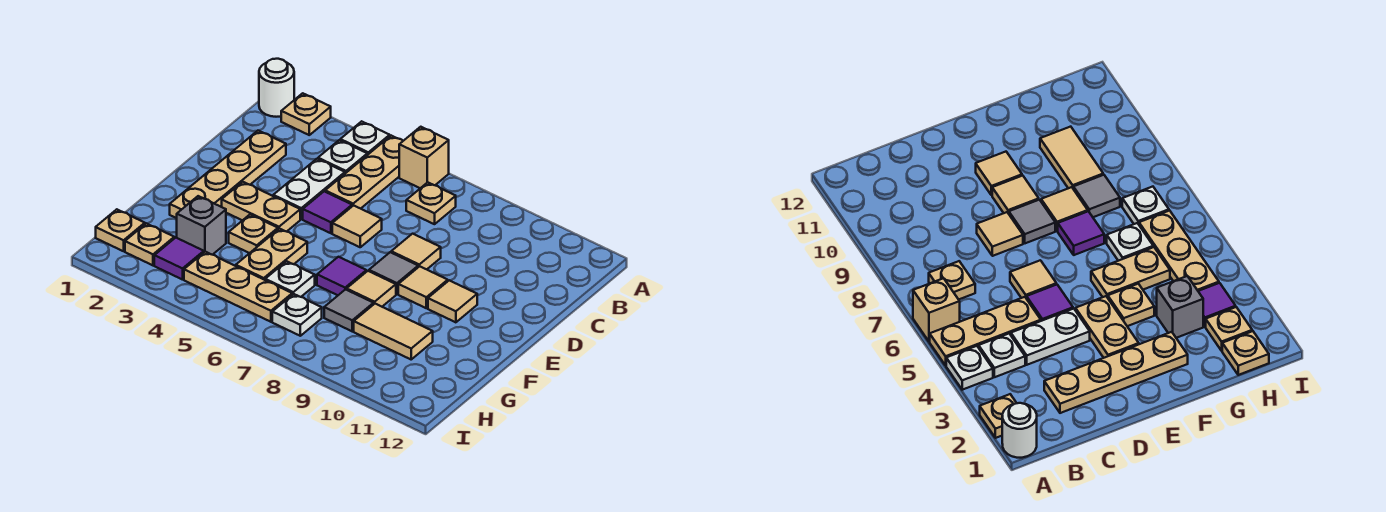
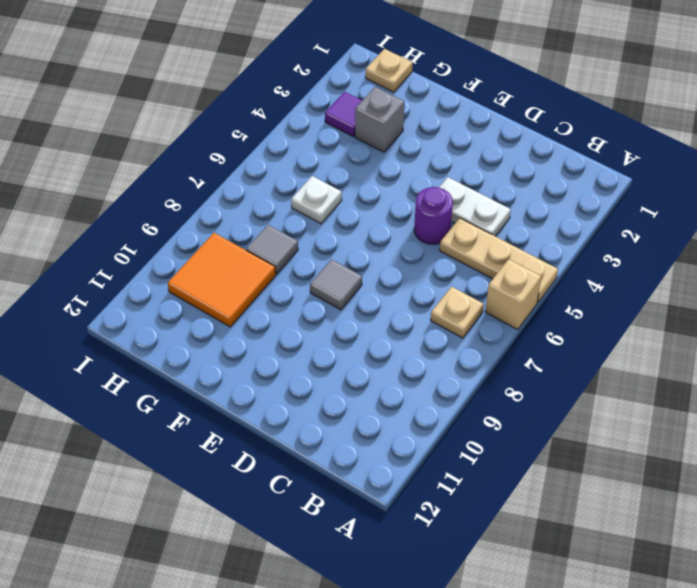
purple 1x1 round brick [414,187,453,244] -> purple 1x1 tile [303,191,352,233]
orange 2x2 tile [168,233,276,327] -> tan 1x2 tile [354,304,433,359]
none -> white 1x1 round brick [259,59,294,117]
none -> tan 1x1 plate [281,93,331,135]
none -> white 1x1 plate [340,121,390,155]

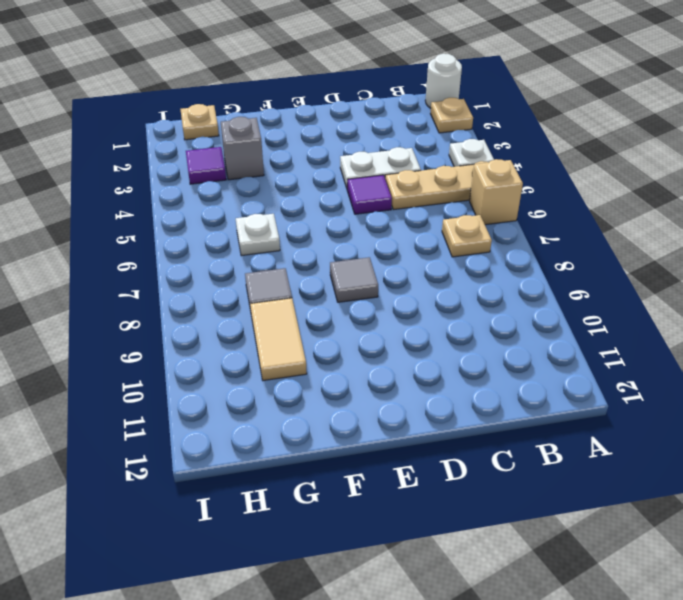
none -> white 1x1 plate [318,140,367,173]
none -> tan 1x4 plate [170,131,286,218]
none -> tan 1x1 tile [332,205,382,247]

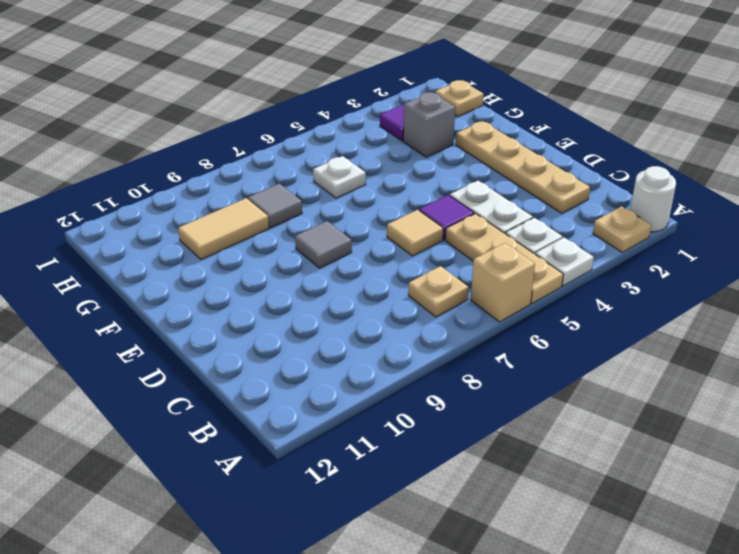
none -> tan 1x1 tile [391,234,441,269]
none -> tan 1x2 plate [222,182,300,232]
none -> tan 1x1 tile [398,266,448,308]

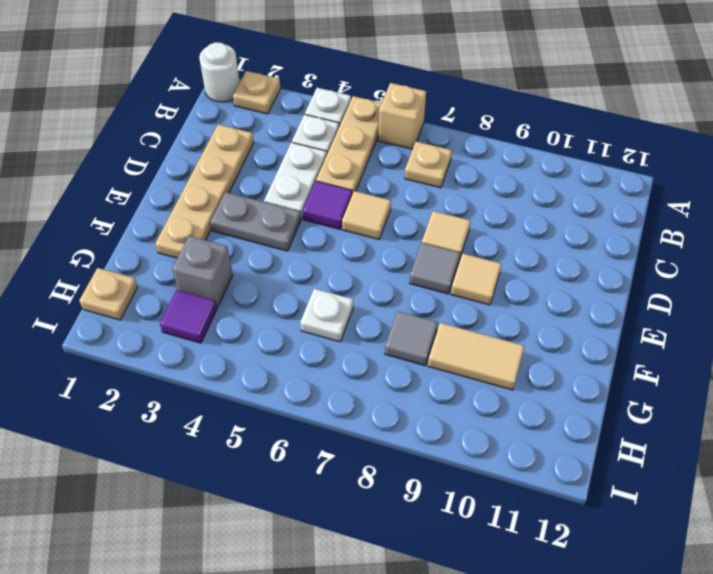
grey 1x2 plate [211,192,301,251] -> tan 1x2 plate [222,182,300,232]
none -> tan 1x1 tile [428,280,477,322]
none -> tan 1x1 plate [229,215,278,253]
none -> tan 1x2 plate [236,229,307,280]

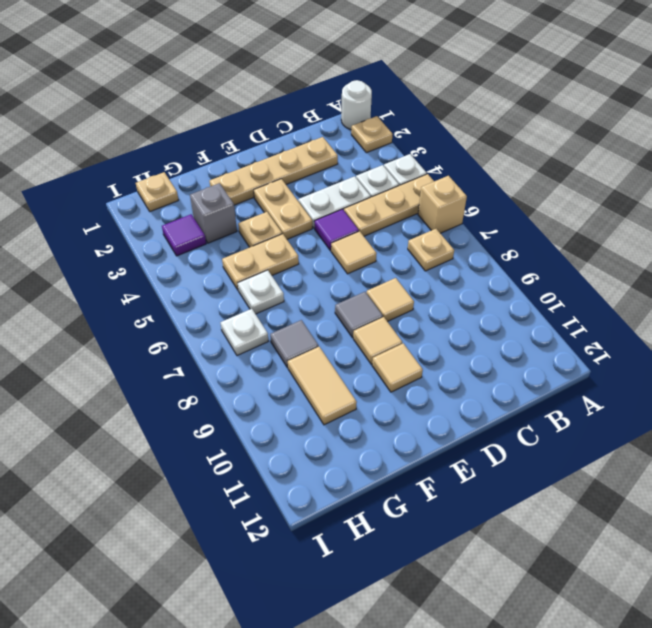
none -> purple 1x1 tile [317,257,366,295]
none -> tan 1x1 tile [347,271,396,307]
none -> tan 1x1 plate [125,223,174,265]

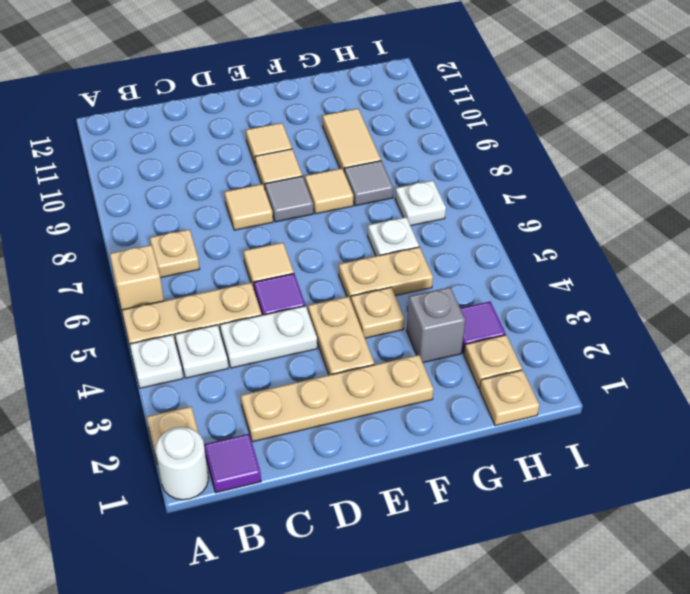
purple 1x1 tile [204,434,261,493] -> purple 1x1 tile moved to [317,257,366,295]
none -> tan 1x3 plate [184,252,292,322]

